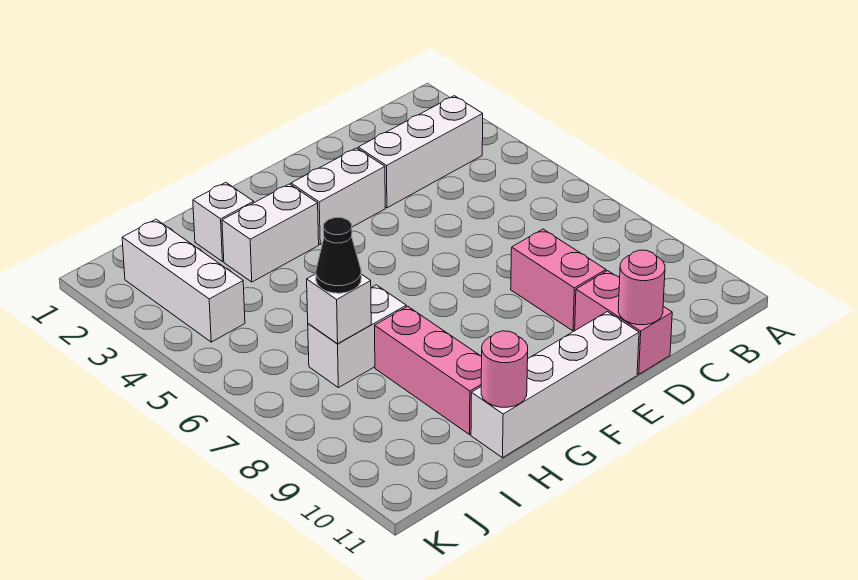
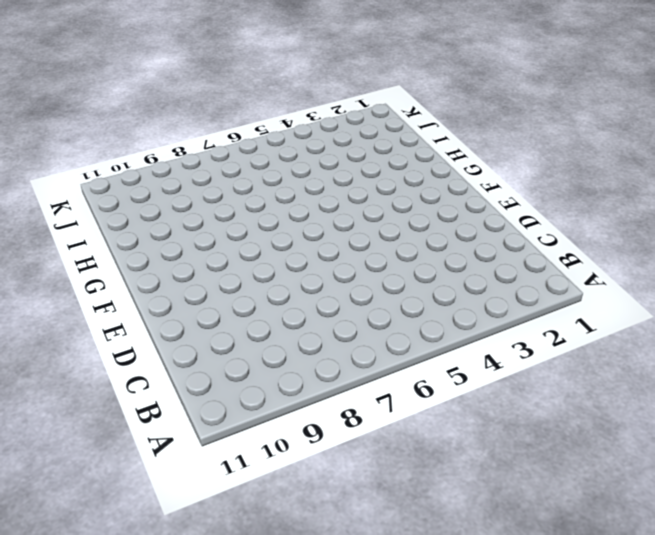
none -> white 1x3 brick [358,96,483,208]
none -> pink 1x2 brick [511,229,606,331]
none -> pink 1x2 brick [575,271,672,374]

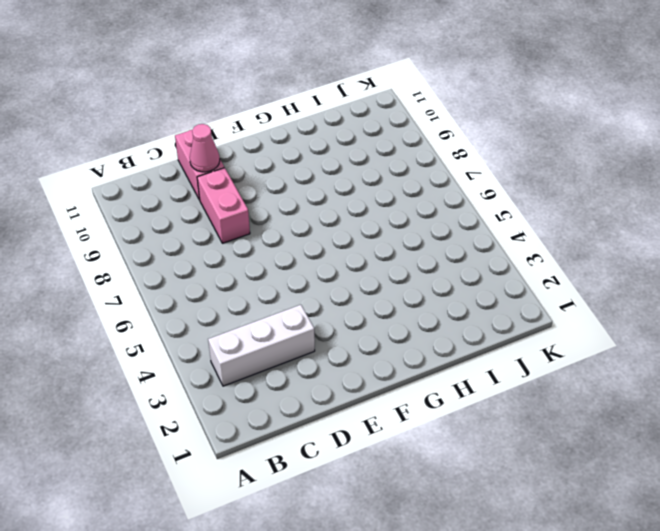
pink 1x1 cone [190,124,220,172] -> none
none -> white 1x2 brick [291,148,385,244]
none -> white 1x4 brick [471,312,639,458]
none -> white 1x2 brick [222,184,319,282]

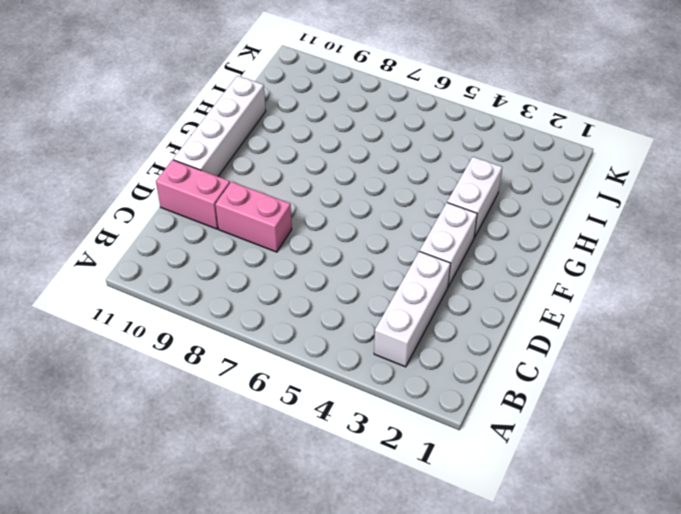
none -> white 1x1 brick [193,182,254,261]
none -> white 1x2 brick [308,285,406,388]
none -> pink 1x3 brick [375,306,482,435]

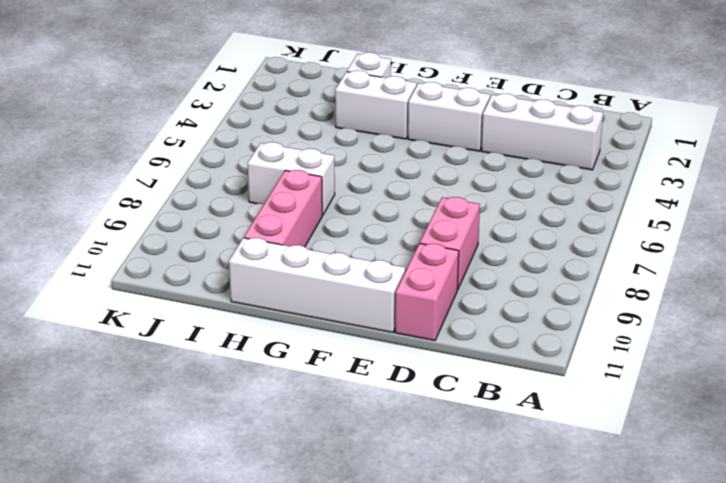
none -> white 1x3 brick [122,219,245,342]
none -> pink 1x1 round brick [618,250,665,325]
none -> pink 1x1 round brick [481,331,528,407]

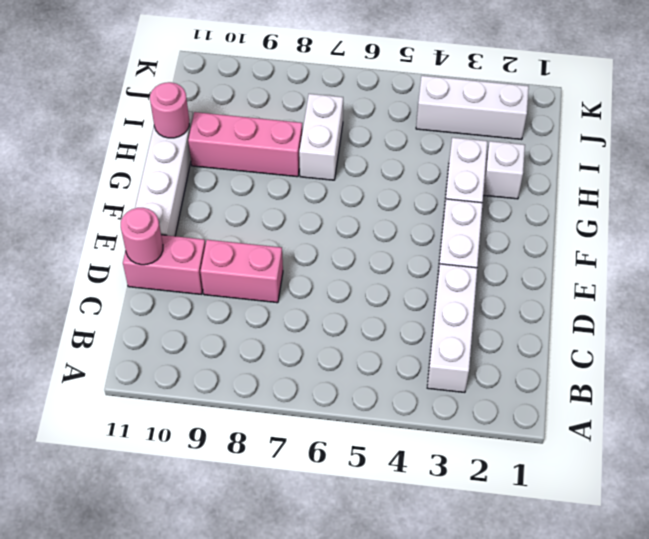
none -> white 1x1 brick [307,274,371,344]
none -> black 1x1 cone [316,218,361,293]

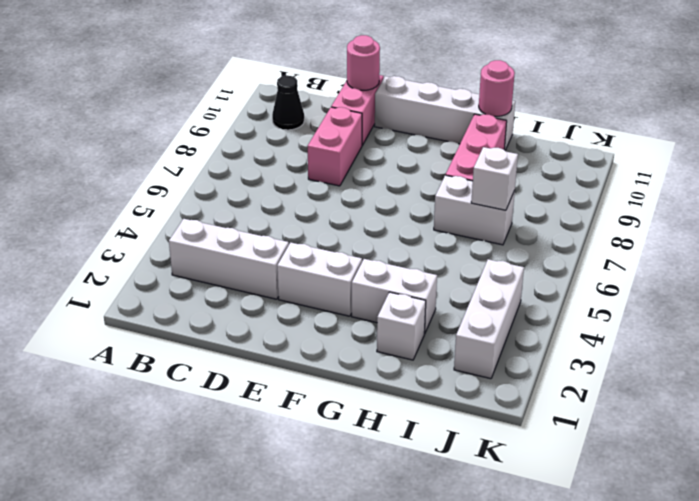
black 1x1 cone [272,76,304,130] -> black 1x1 cone moved to [316,218,361,293]

